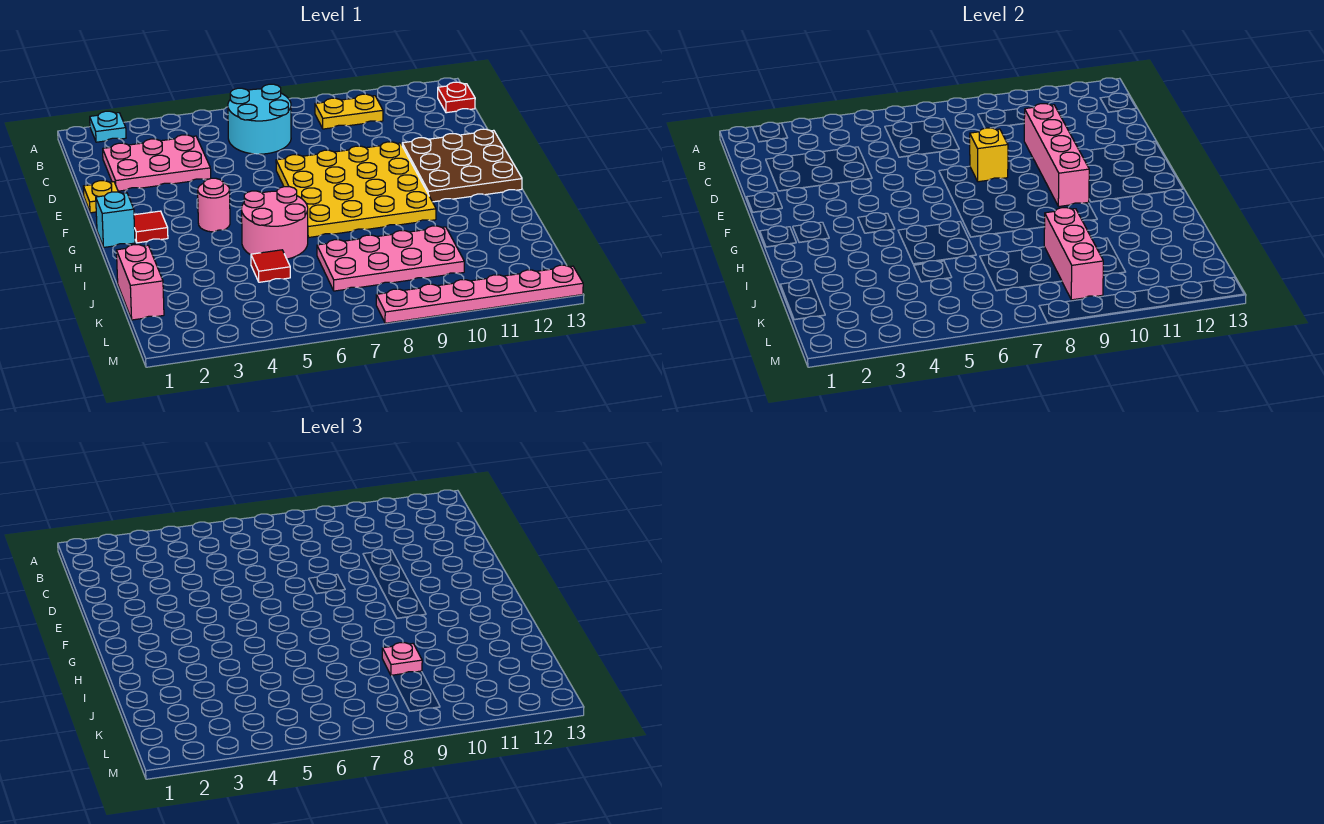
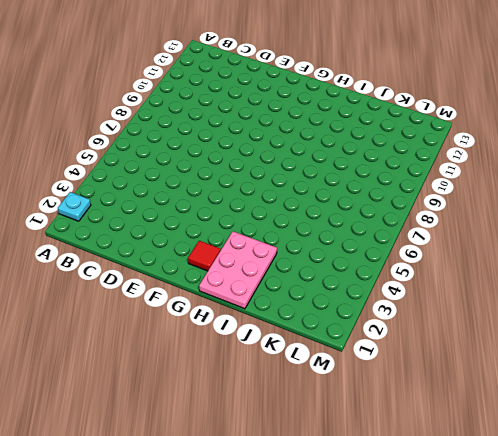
pink 2x3 plate [199,231,277,309] -> pink 2x3 plate moved to [103,135,211,191]
none -> cyan 2x2 round brick [228,84,291,154]
none -> yellow 1x2 plate [315,94,383,129]
none -> red 1x1 plate [438,82,475,113]

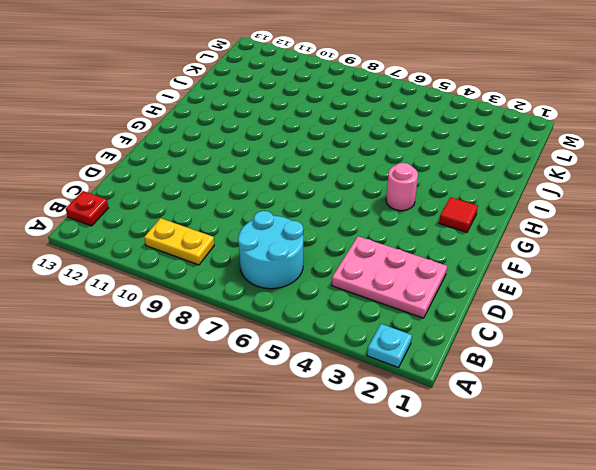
none -> yellow 1x1 plate [83,181,118,213]
none -> yellow 4x4 plate [276,142,436,238]
none -> brown 3x3 plate [402,129,522,202]

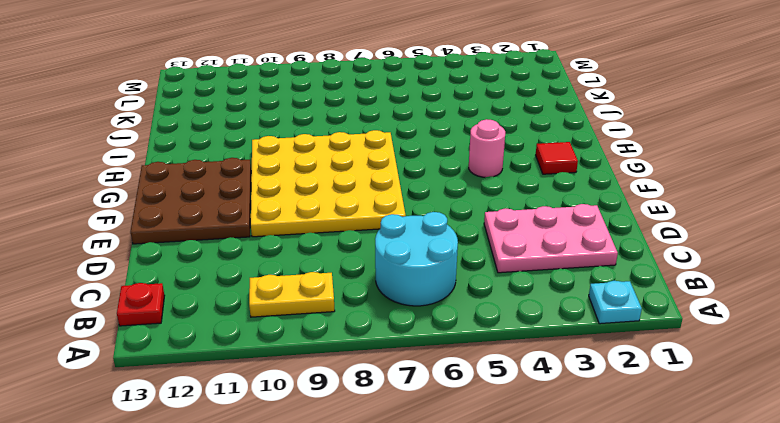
none -> yellow 1x1 plate [83,181,118,213]
none -> cyan 1x1 brick [96,192,135,247]
none -> pink 2x2 round brick [242,187,308,259]

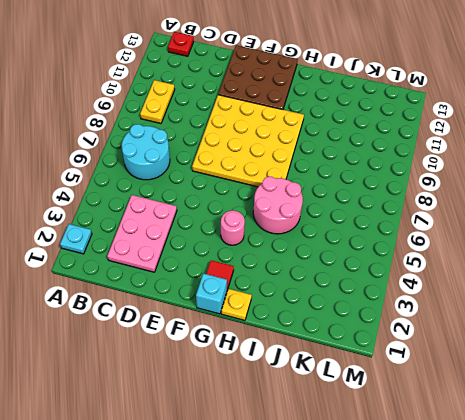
yellow 1x1 plate [221,289,252,320] -> yellow 1x1 plate moved to [83,181,118,213]
none -> pink 1x2 brick [116,245,164,320]
none -> red 1x1 tile [251,250,290,282]
none -> pink 2x4 plate [317,226,464,291]

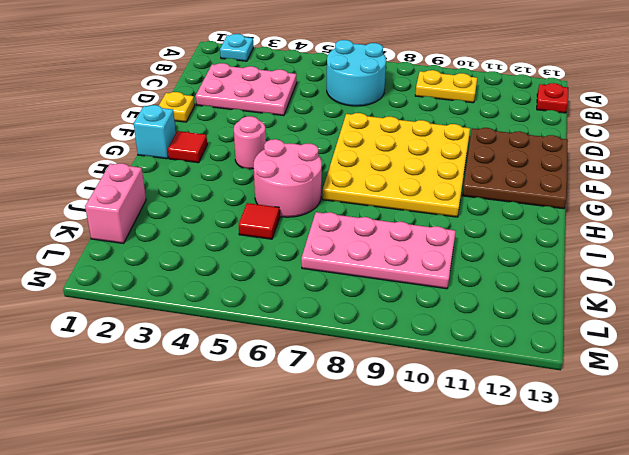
none -> pink 1x6 plate [376,265,583,323]
none -> pink 1x4 brick [1024,104,1089,206]
none -> yellow 1x1 brick [970,128,1008,182]

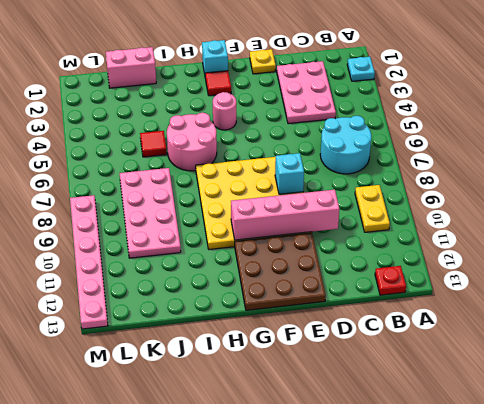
cyan 1x1 brick [275,153,304,194] -> yellow 1x1 brick [970,128,1008,182]
none -> pink 1x3 brick [1044,208,1103,300]
none -> pink 1x1 plate [382,643,422,676]

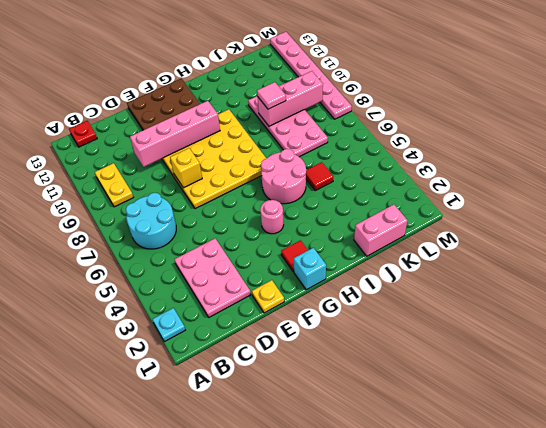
pink 1x1 tile [257,82,286,109] -> pink 1x1 plate [382,643,422,676]

